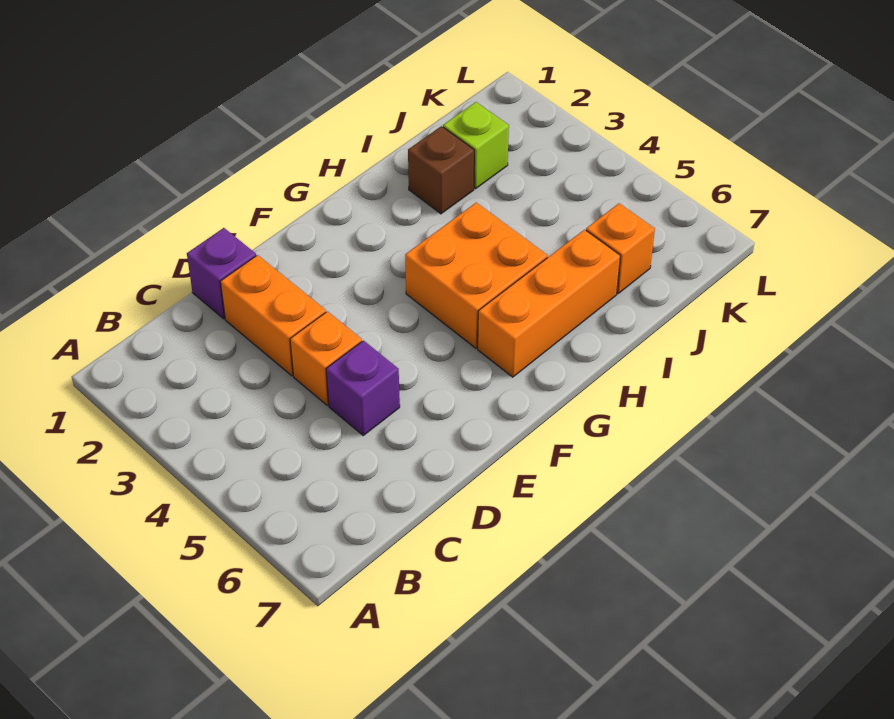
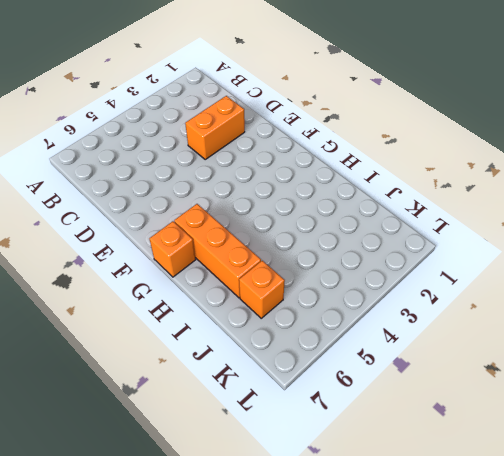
orange 1x1 brick [149,221,196,277] -> orange 1x1 brick moved to [290,311,362,405]
none -> purple 1x1 brick [187,228,256,319]
none -> purple 1x1 brick [326,341,400,435]

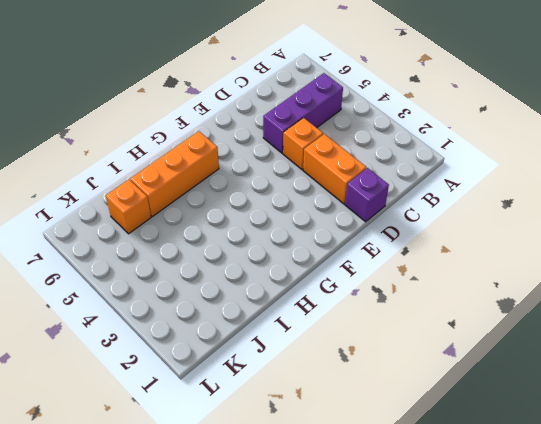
purple 1x3 brick [263,73,343,153] -> purple 1x1 brick [326,341,400,435]
none -> orange 2x2 brick [405,203,548,348]
none -> brown 1x1 brick [408,126,474,214]

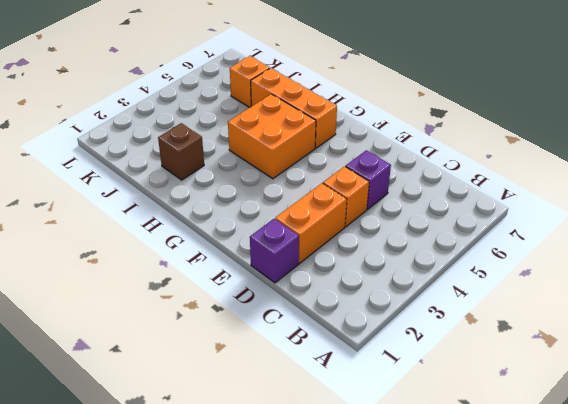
none -> lime 1x1 brick [443,102,509,189]

